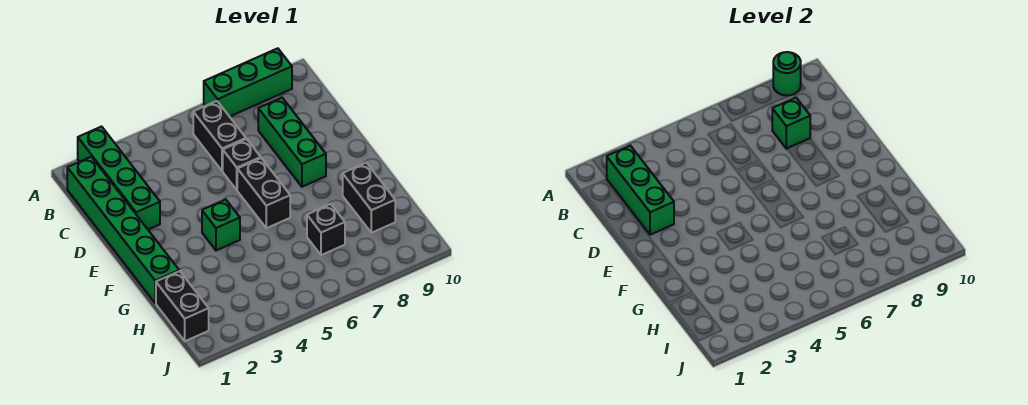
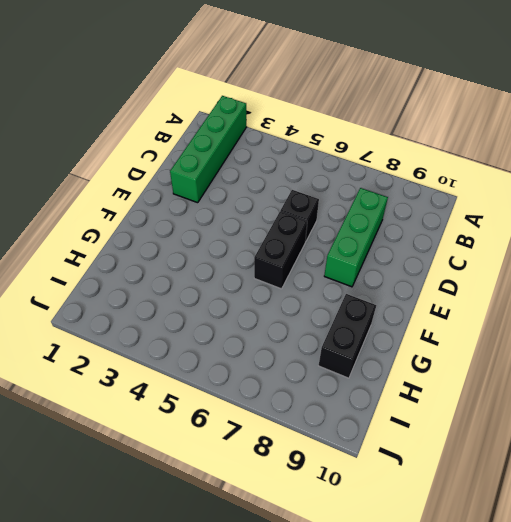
none -> green 1x3 brick [204,48,292,117]
none -> green 1x6 brick [67,157,179,303]
none -> black 1x2 brick [193,101,246,171]

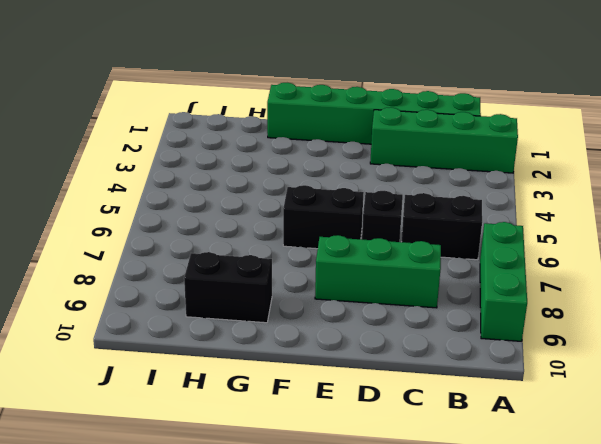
none -> green 1x1 brick [202,199,240,251]
none -> black 1x2 brick [156,271,209,341]
none -> black 1x1 brick [307,204,345,255]

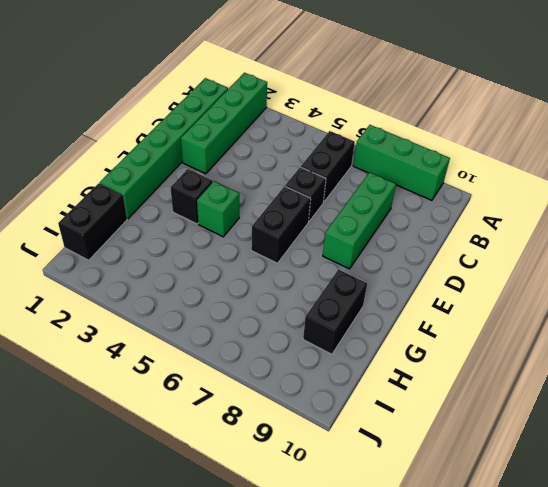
black 1x1 brick [171,169,213,224] -> black 1x1 brick moved to [307,204,345,255]
none -> green 1x1 round brick [773,52,801,95]
none -> green 1x3 brick [607,146,674,235]
none -> green 1x1 brick [772,98,810,149]

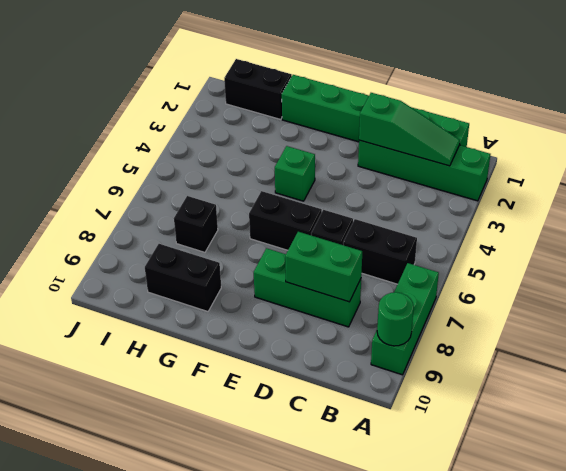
green 1x3 slope [359,93,460,166] -> green 1x3 brick [607,146,674,235]
green 1x2 brick [285,232,362,302] -> green 1x1 brick [772,98,810,149]

